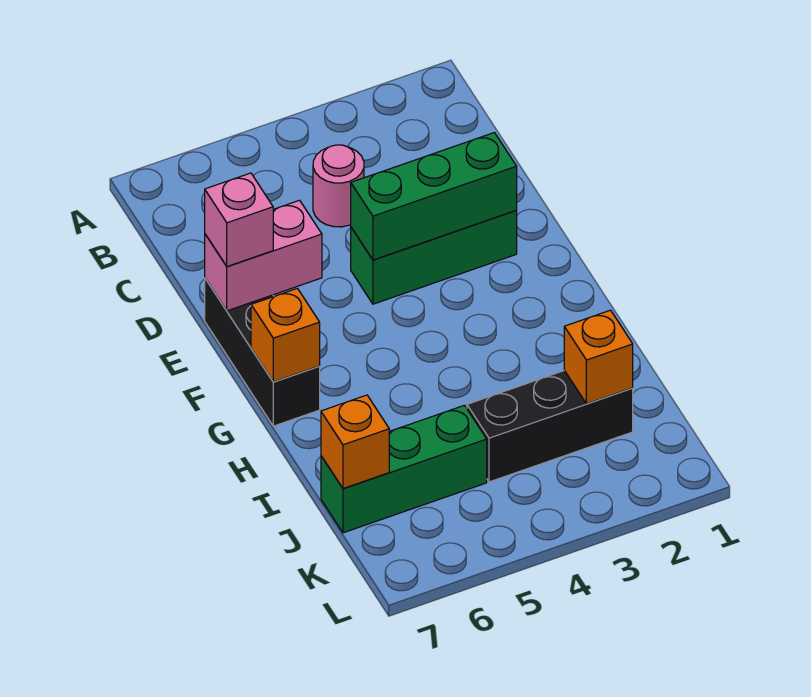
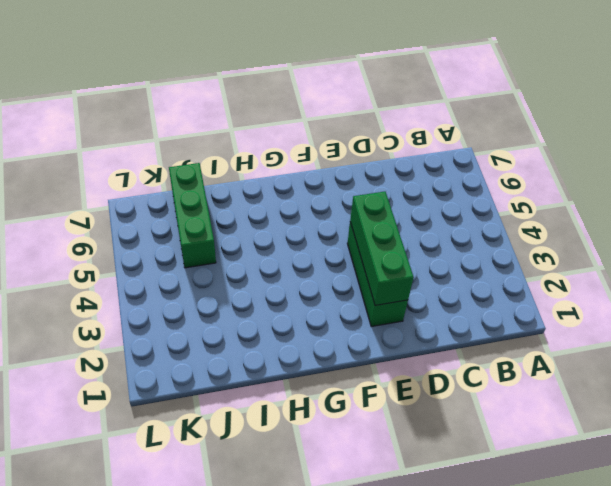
none -> pink 1x1 round brick [313,145,364,227]
none -> black 1x3 brick [205,279,320,426]

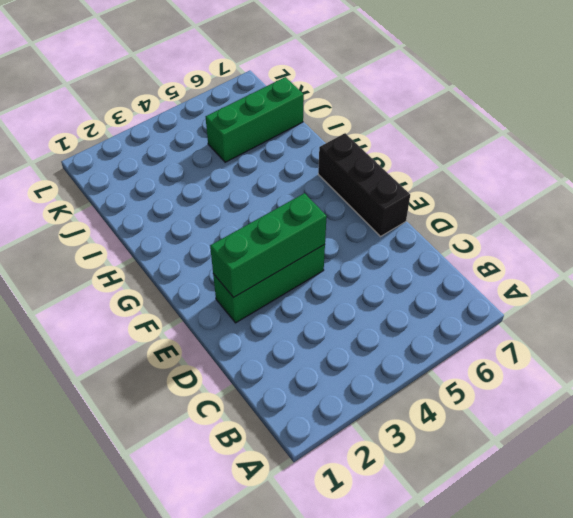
none -> pink 1x1 round brick [313,145,364,227]
none -> black 1x3 brick [467,371,633,482]

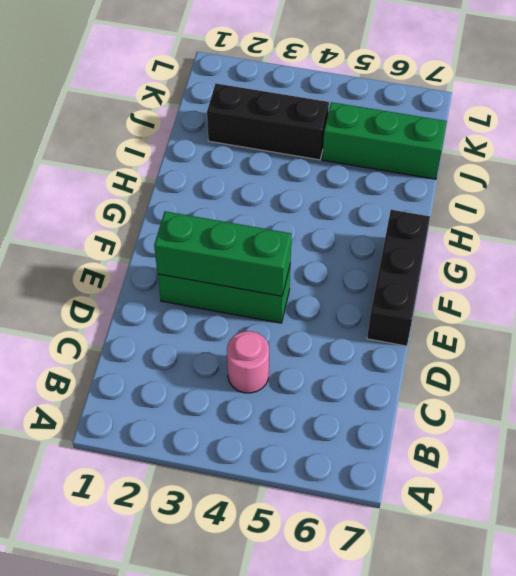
none -> pink 1x2 brick [205,200,322,311]
none -> orange 1x1 brick [251,288,320,382]

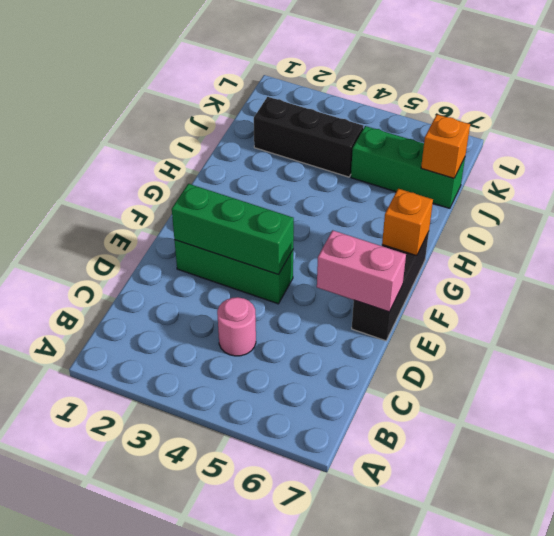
none -> orange 1x1 brick [564,310,633,404]
none -> pink 1x1 brick [205,173,273,266]

